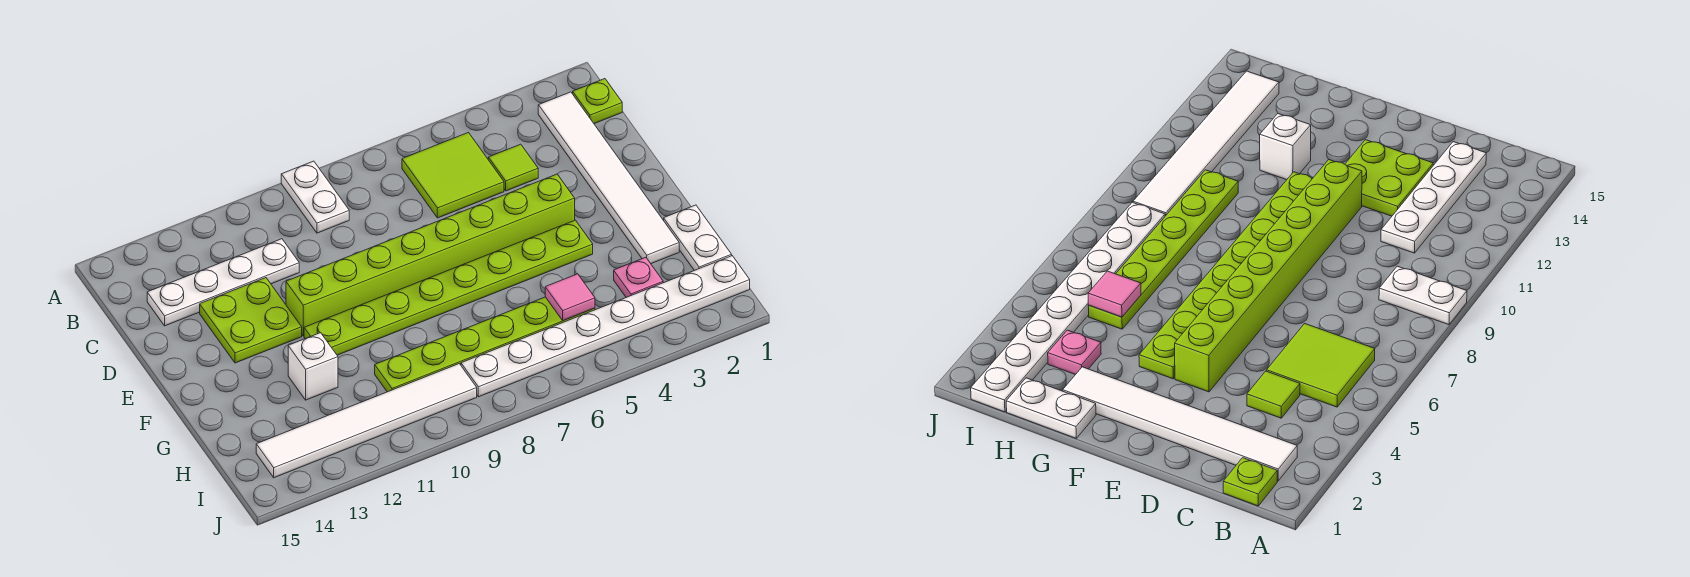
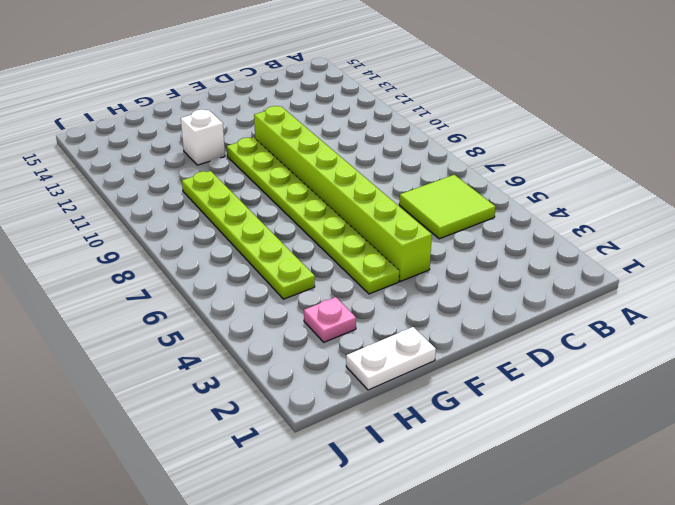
none -> white 1x2 plate [281,161,349,233]
none -> lime 1x1 plate [573,79,622,124]
none -> white 1x6 tile [538,92,679,264]

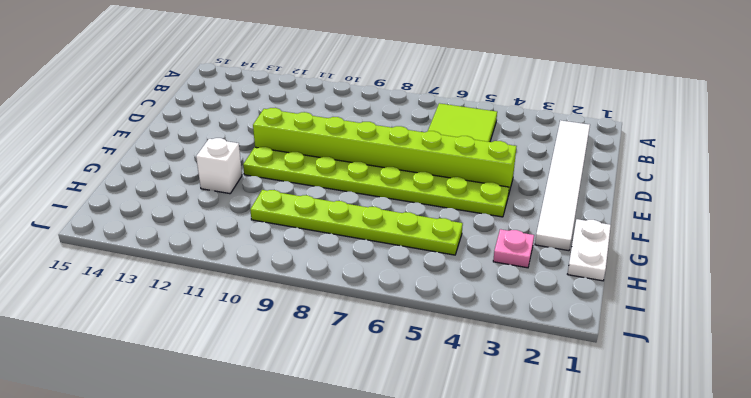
none -> white 1x2 plate [281,161,349,233]
none -> lime 1x1 plate [573,79,622,124]
none -> lime 1x1 tile [488,144,538,191]

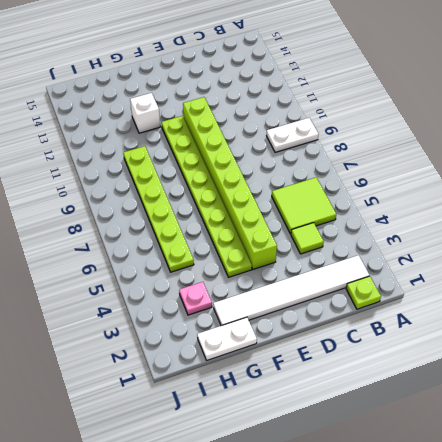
none -> white 1x4 plate [147,239,299,326]
none -> lime 2x2 plate [200,278,302,363]
none -> white 1x8 plate [461,256,750,397]

